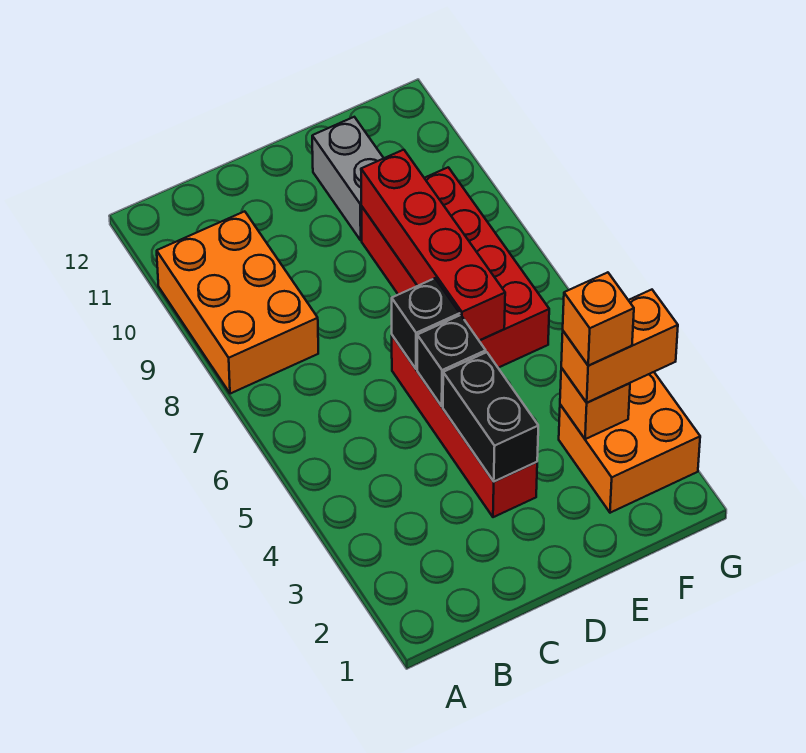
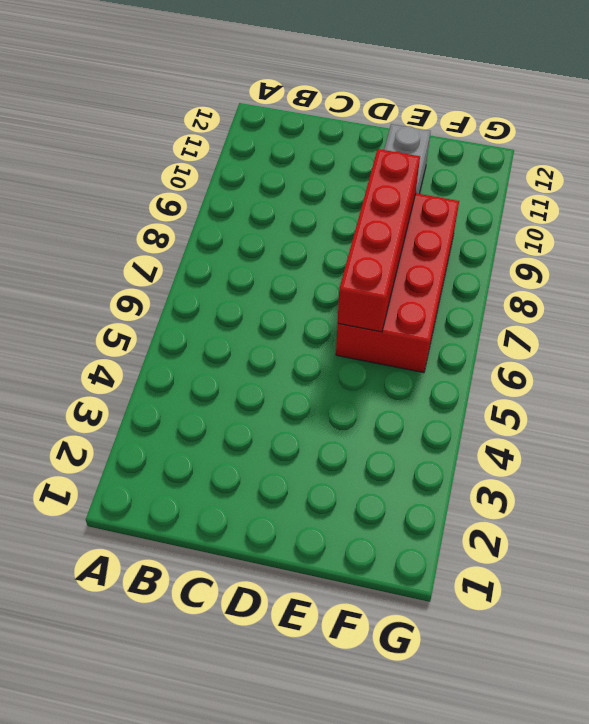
none -> orange 2x3 brick [157,211,318,394]
none -> red 1x4 brick [392,335,537,517]
none -> orange 2x2 brick [559,372,700,513]

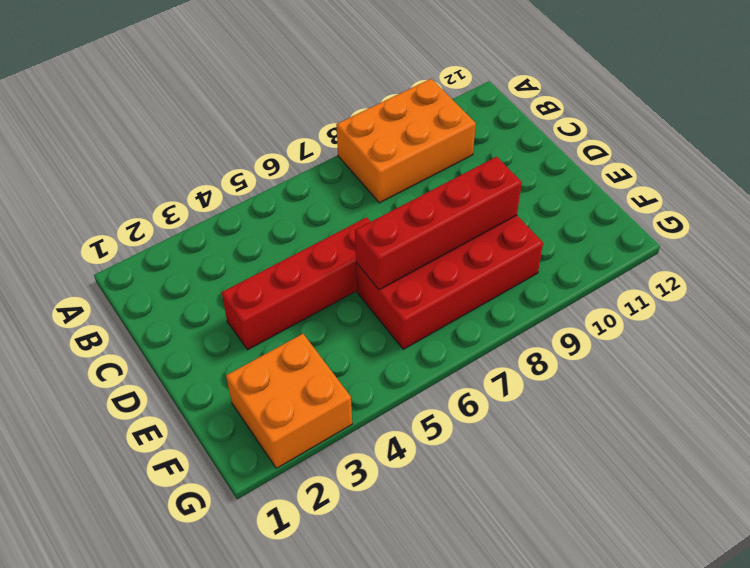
none -> grey 1x2 brick [312,117,384,240]
none -> black 1x2 brick [443,352,538,482]
none -> black 1x1 brick [417,315,486,406]

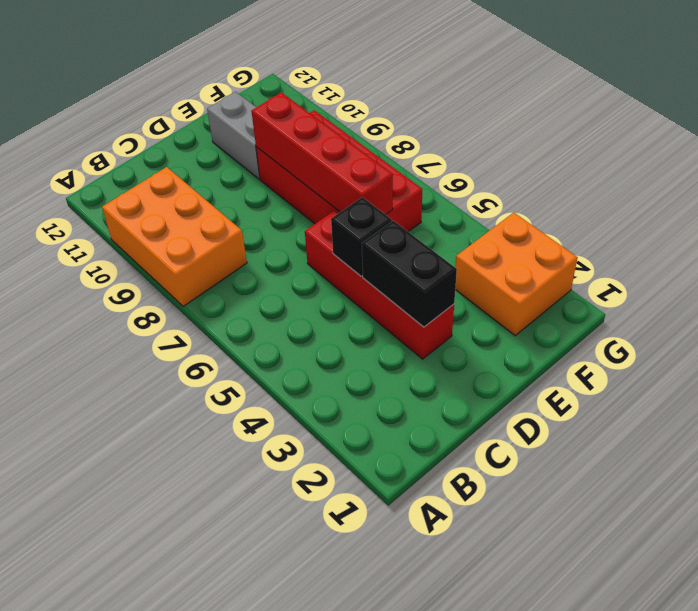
none -> black 1x1 brick [392,278,460,369]
none -> orange 1x1 brick [560,368,630,439]
none -> orange 1x2 brick [561,290,678,403]

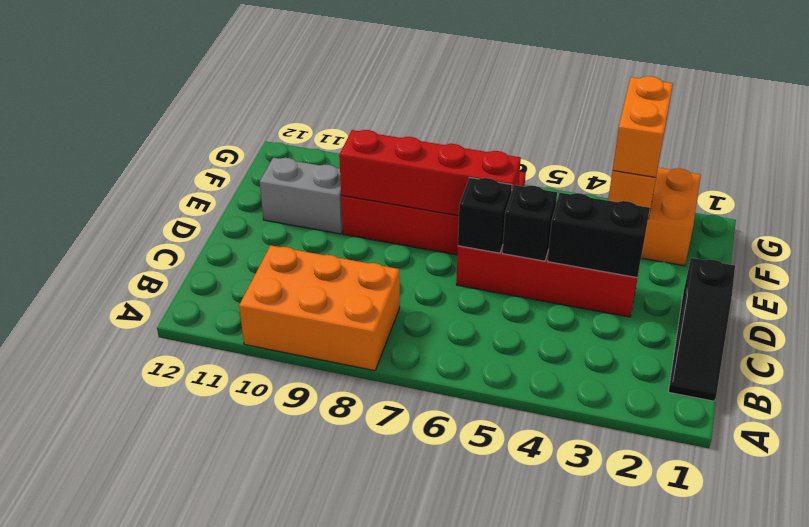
black 1x3 slope [668,258,735,401] -> none
none -> orange 1x1 brick [563,272,634,365]

